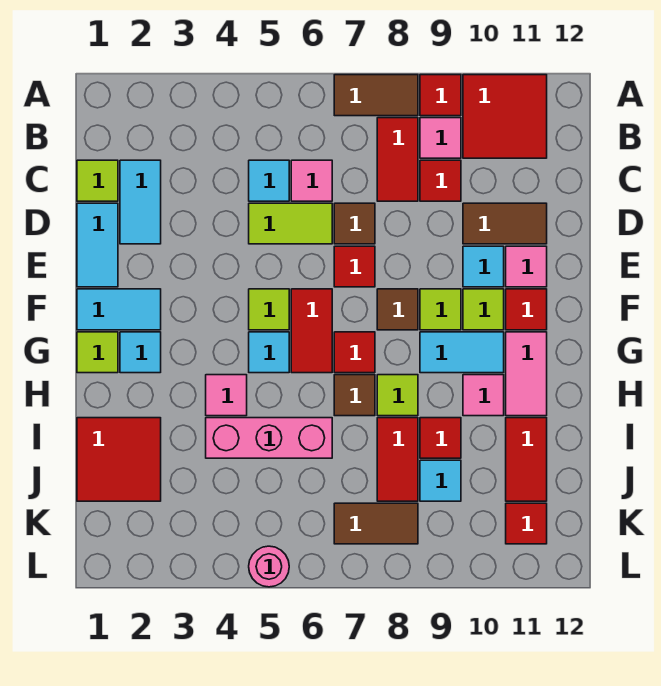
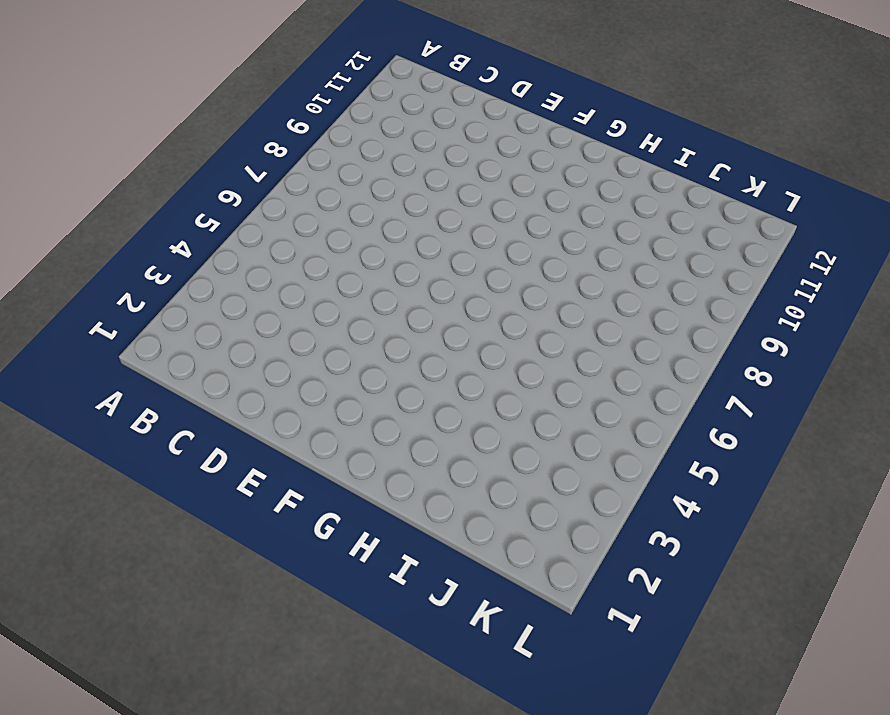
none -> brown 1x2 tile [334,75,418,116]
none -> red 1x1 tile [420,75,461,116]
none -> red 2x2 tile [463,75,547,158]
none -> red 1x2 tile [377,118,418,201]

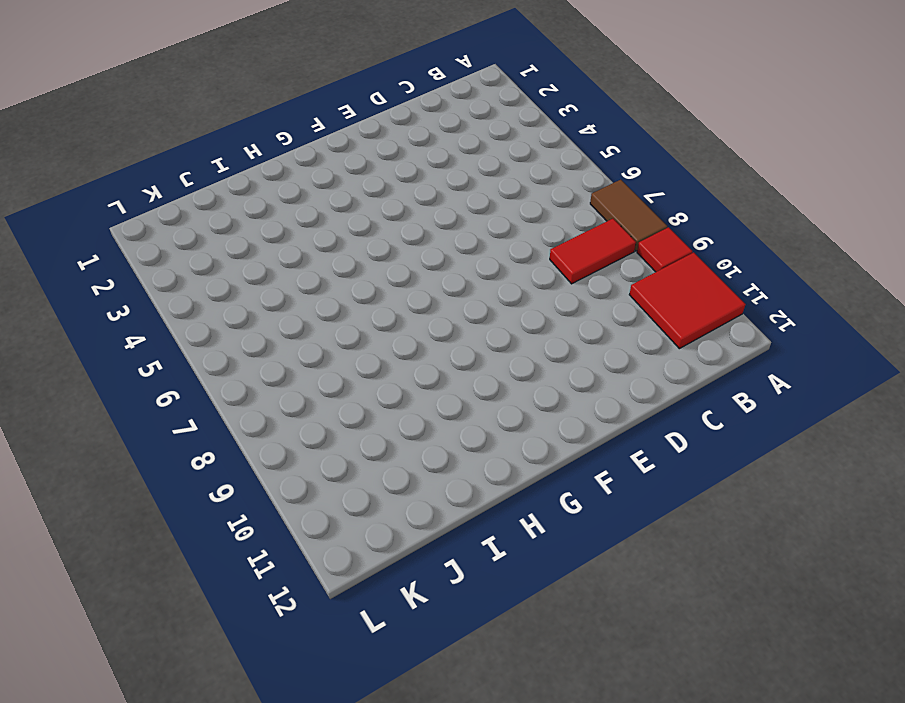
none -> pink 1x1 tile [420,118,461,158]
none -> lime 1x1 tile [77,160,118,201]
none -> cyan 1x2 tile [120,160,161,244]
none -> cyan 1x1 tile [249,160,289,201]

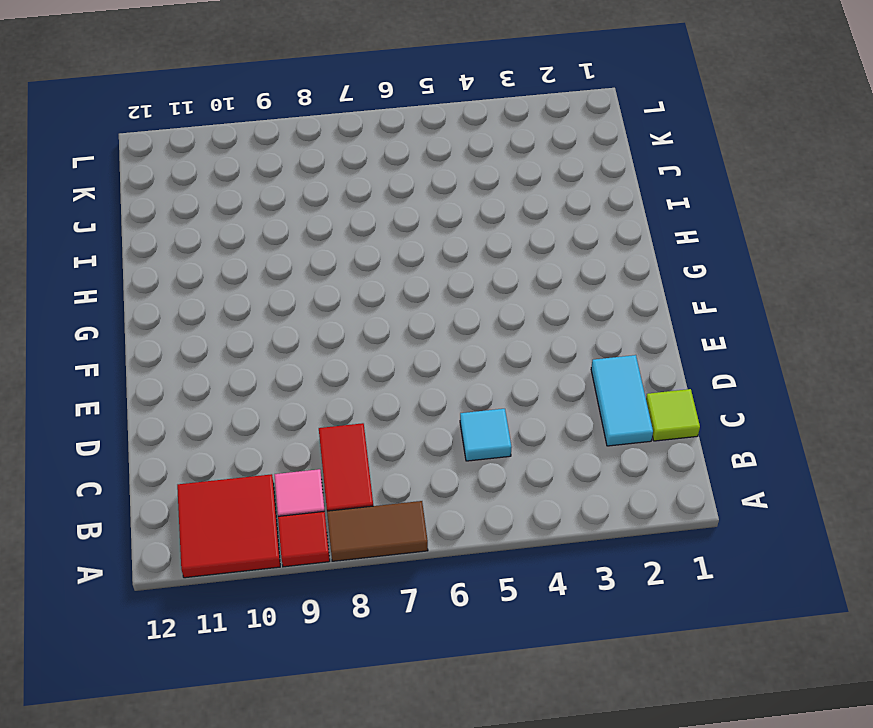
none -> pink 1x1 tile [291,160,332,201]
none -> red 1x1 tile [420,160,461,201]
none -> cyan 1x2 tile [77,203,118,287]
none -> lime 1x2 tile [249,203,332,244]

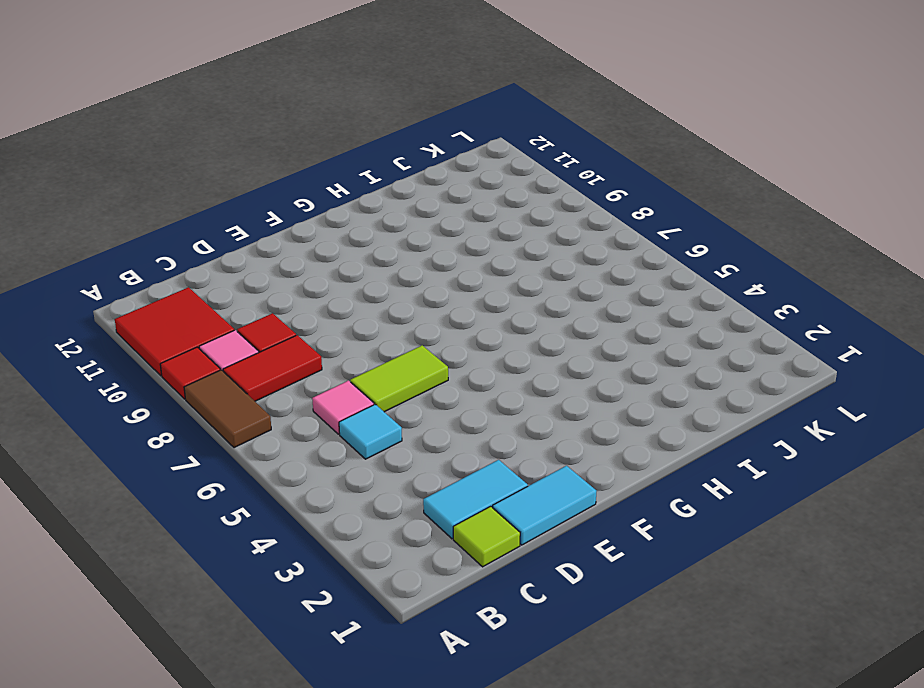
lime 1x2 tile [350,345,448,412] -> lime 1x2 tile turned to [249,203,332,244]
none -> brown 1x1 tile [334,203,375,244]
none -> brown 1x2 tile [463,203,547,244]
none -> red 1x1 tile [334,246,375,287]
none -> cyan 1x1 tile [463,246,504,287]

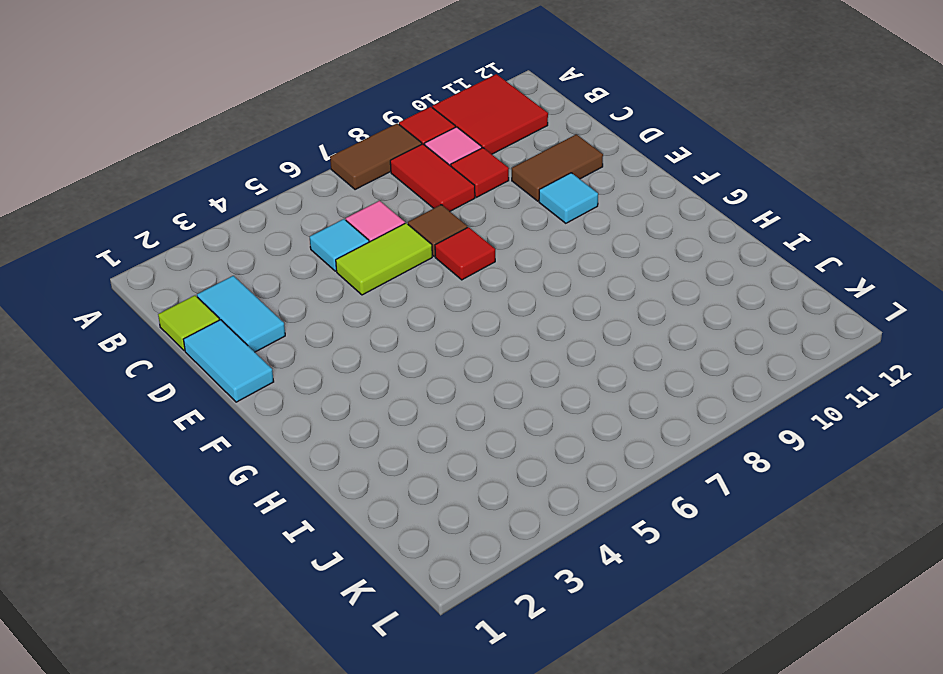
none -> pink 1x1 tile [506,246,547,287]
none -> cyan 1x2 tile [77,289,161,330]
none -> lime 1x1 tile [249,289,289,330]
none -> red 1x2 tile [291,289,332,373]

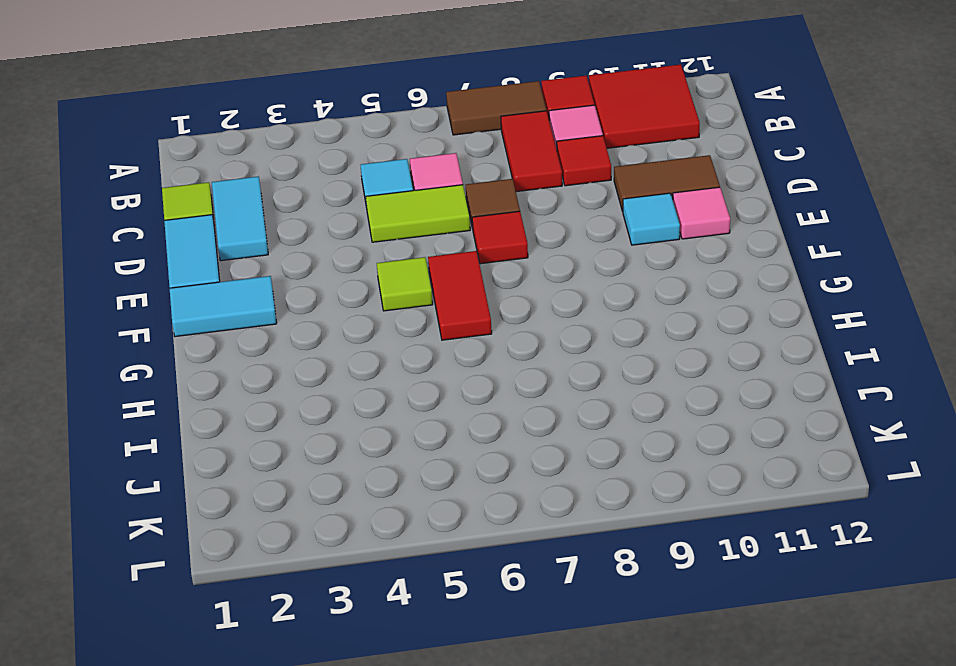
none -> brown 1x1 tile [377,289,418,330]
none -> lime 1x1 tile [420,289,461,330]
none -> lime 1x1 tile [463,289,504,330]
none -> red 1x1 tile [506,289,547,330]

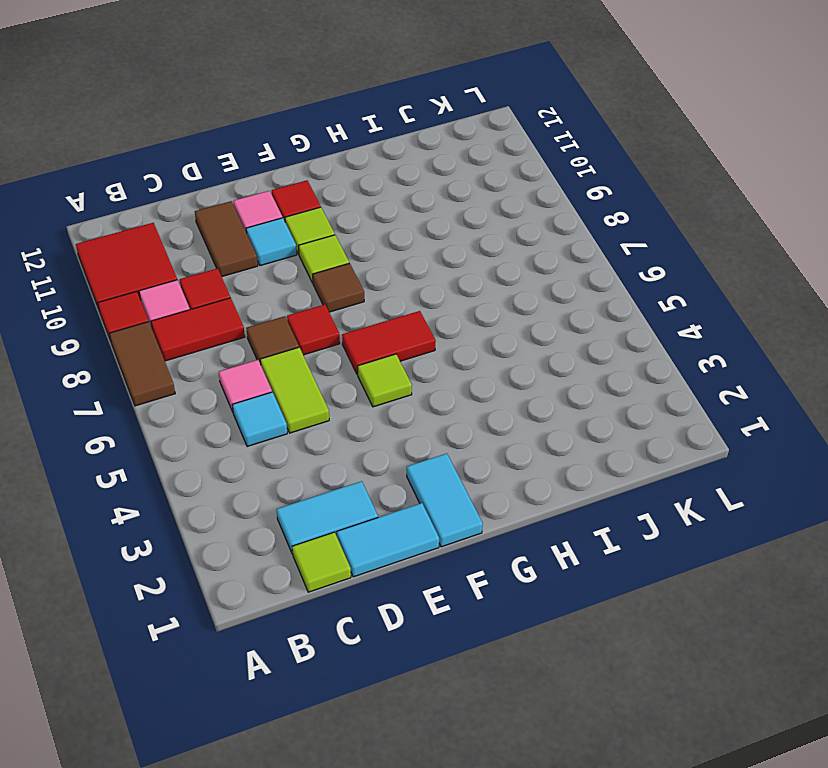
none -> lime 1x1 tile [77,332,118,373]
none -> cyan 1x1 tile [120,332,161,373]
none -> cyan 1x1 tile [249,332,289,373]
none -> red 1x1 tile [334,332,375,373]

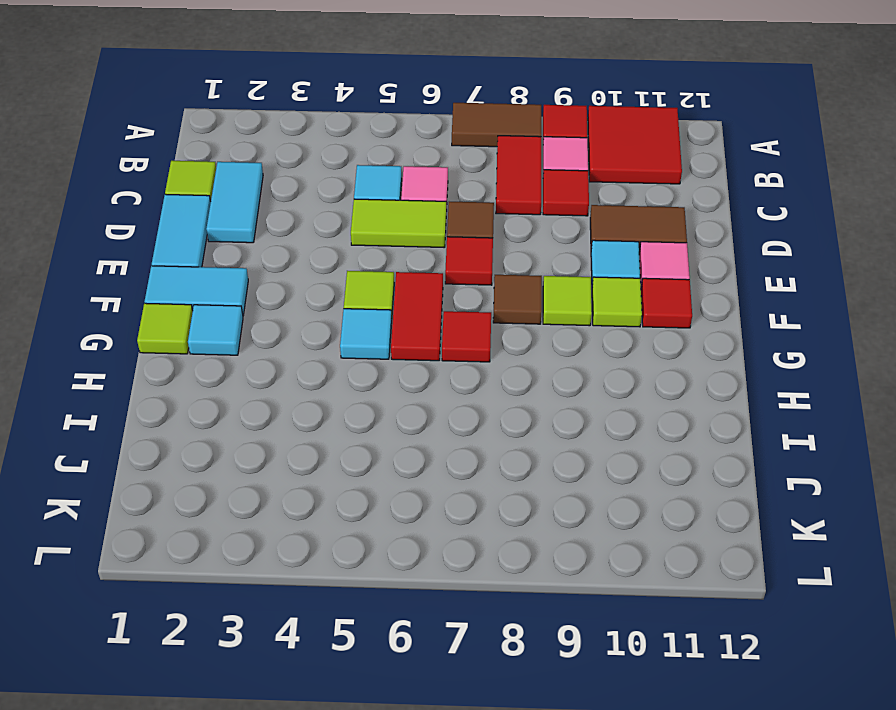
none -> cyan 1x2 tile [420,332,504,373]
none -> pink 1x2 tile [506,332,547,416]
none -> pink 1x1 tile [206,375,247,416]
none -> brown 1x1 tile [334,375,375,416]

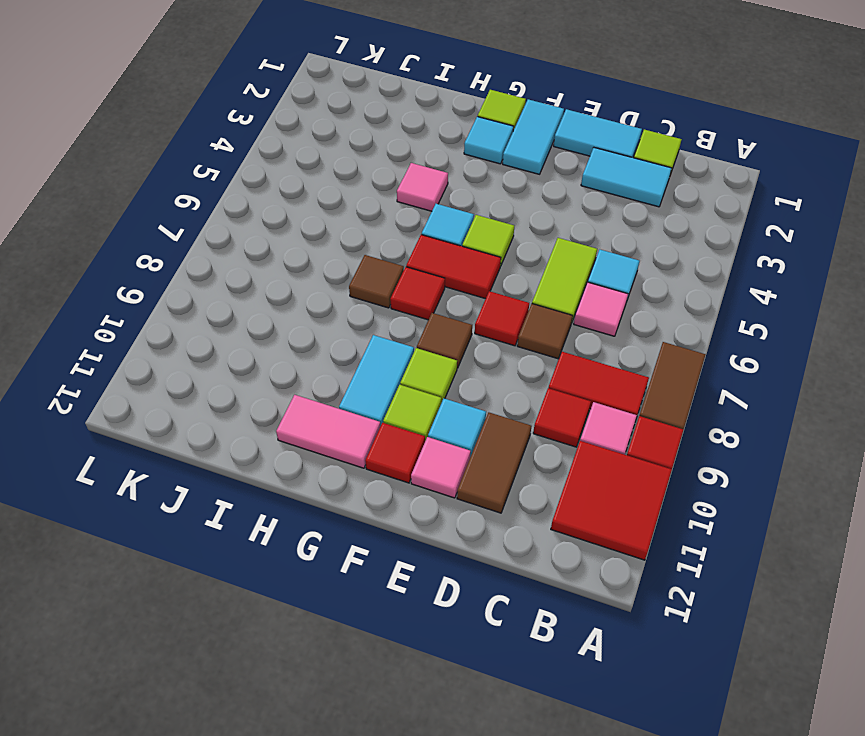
none -> lime 1x1 tile [377,375,418,416]
none -> pink 1x1 tile [463,375,504,416]
none -> red 2x2 tile [77,418,161,501]
none -> pink 1x3 brick [206,418,332,458]

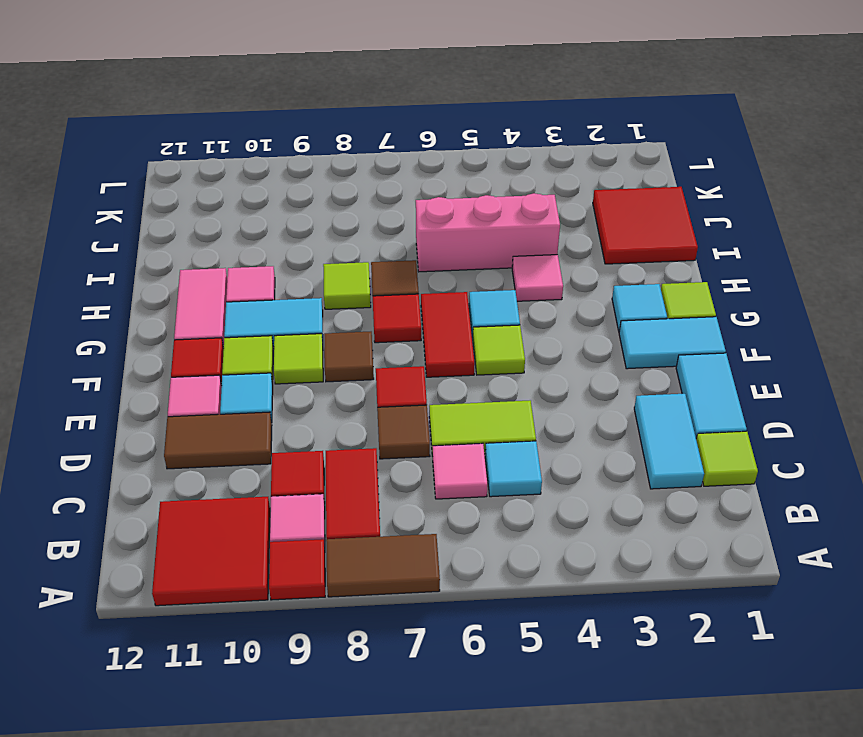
none -> red 1x2 tile [377,418,418,501]
none -> red 1x1 tile [420,418,461,458]
none -> red 1x2 tile [506,418,547,501]
none -> cyan 1x1 tile [420,460,461,501]

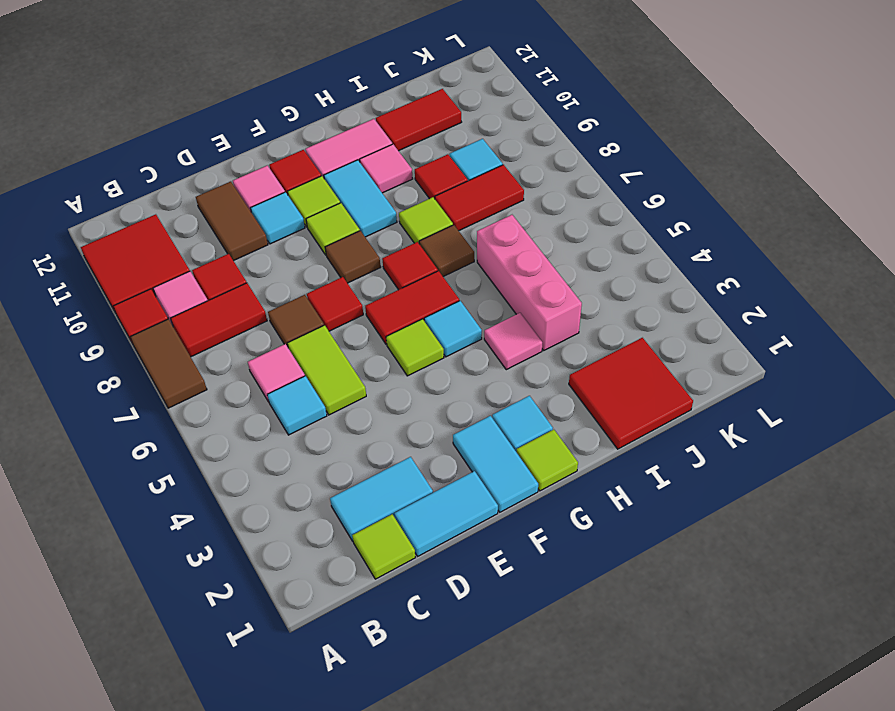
none -> brown 1x2 tile [334,503,418,544]
none -> red 1x1 tile [506,503,547,544]
none -> pink 1x1 round brick [249,546,289,587]

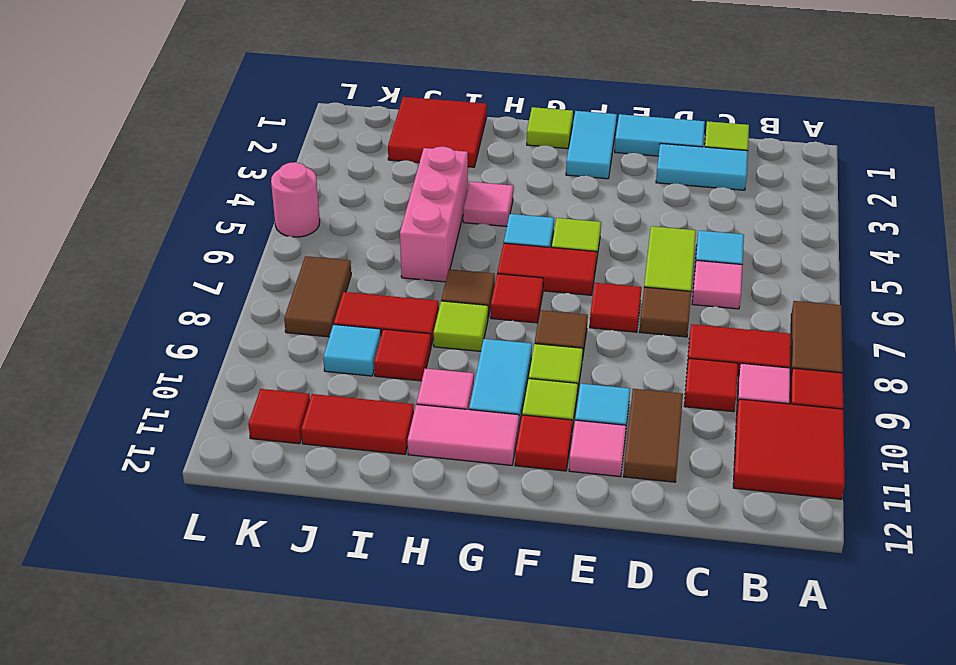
none -> cyan 1x1 tile [120,332,161,373]

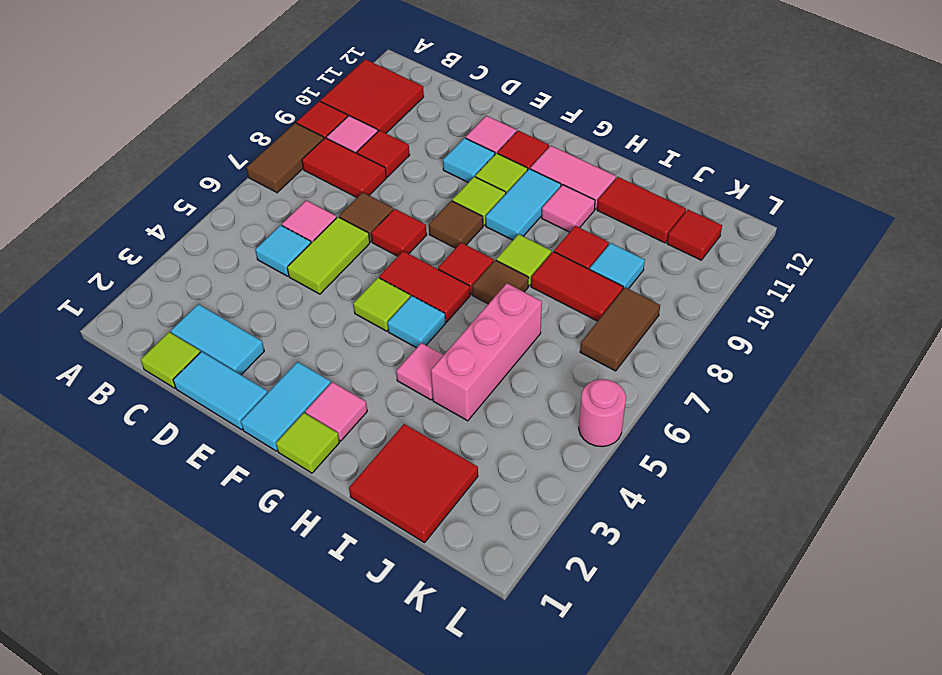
pink 1x1 tile [305,382,367,441] -> cyan 1x1 tile [120,332,161,373]
none -> brown 1x2 tile [463,203,547,244]

